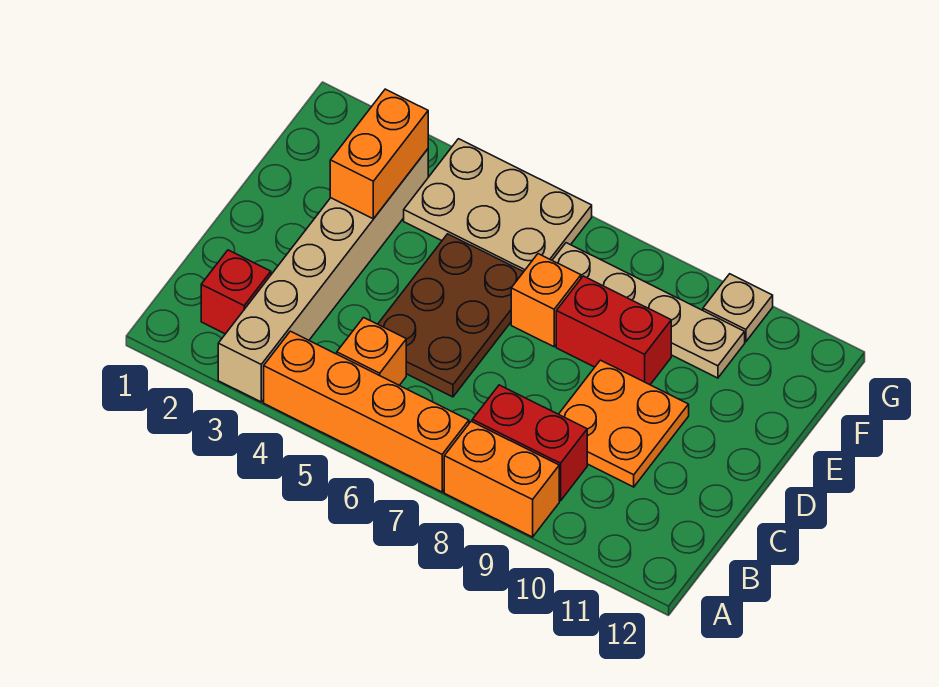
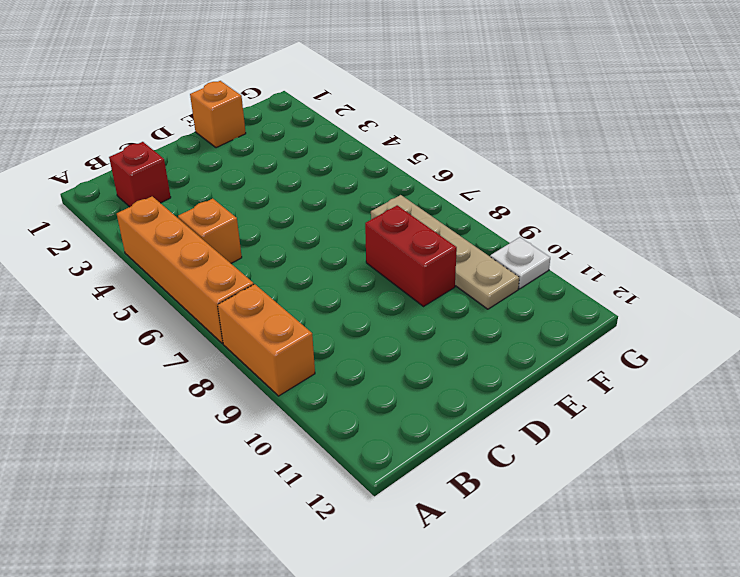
orange 1x1 brick [190,81,246,148] -> orange 1x1 brick moved to [511,254,581,347]
white 1x1 plate [490,237,550,289] -> tan 1x1 plate [703,274,773,342]
none -> tan 1x6 brick [218,149,428,402]
none -> red 1x2 brick [472,385,587,501]
none -> brown 2x3 plate [378,234,523,397]

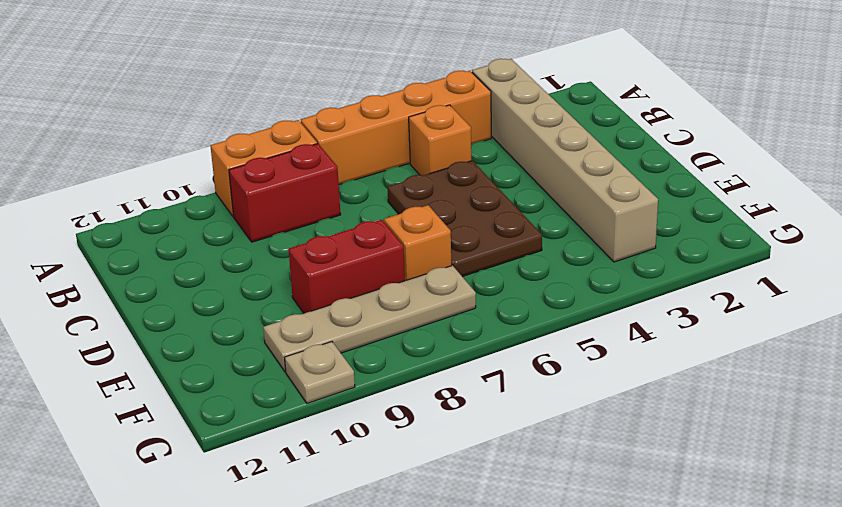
none -> red 1x1 brick [201,250,271,334]
none -> orange 2x2 plate [559,360,689,487]
none -> tan 2x3 plate [404,139,592,272]

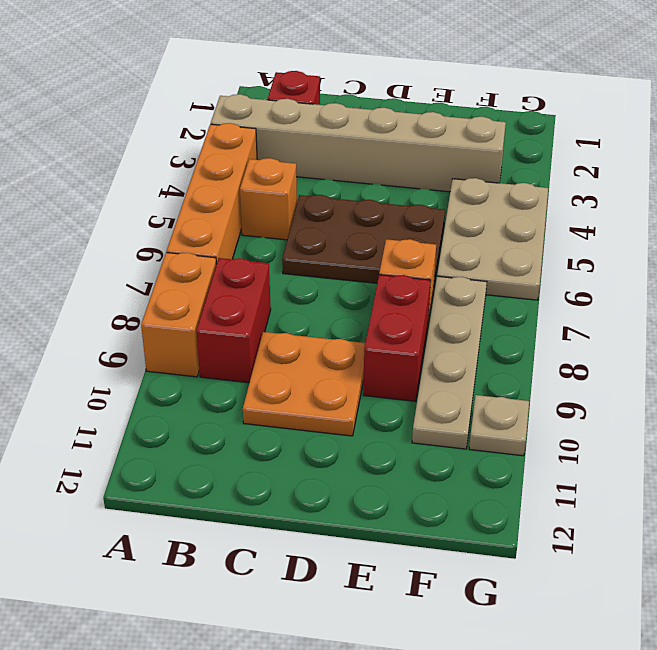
none -> orange 1x2 brick [330,89,428,219]

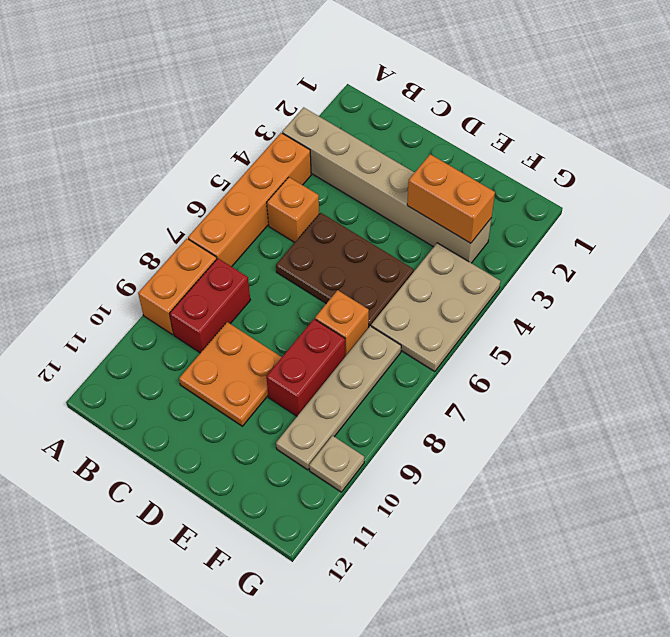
none -> red 1x1 brick [201,250,271,334]

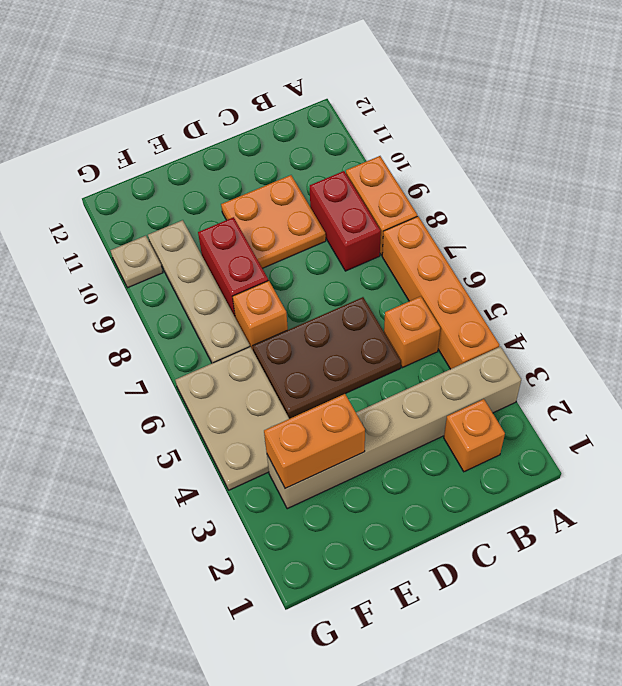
orange 1x1 brick [444,399,505,472] -> red 1x1 brick [201,250,271,334]

